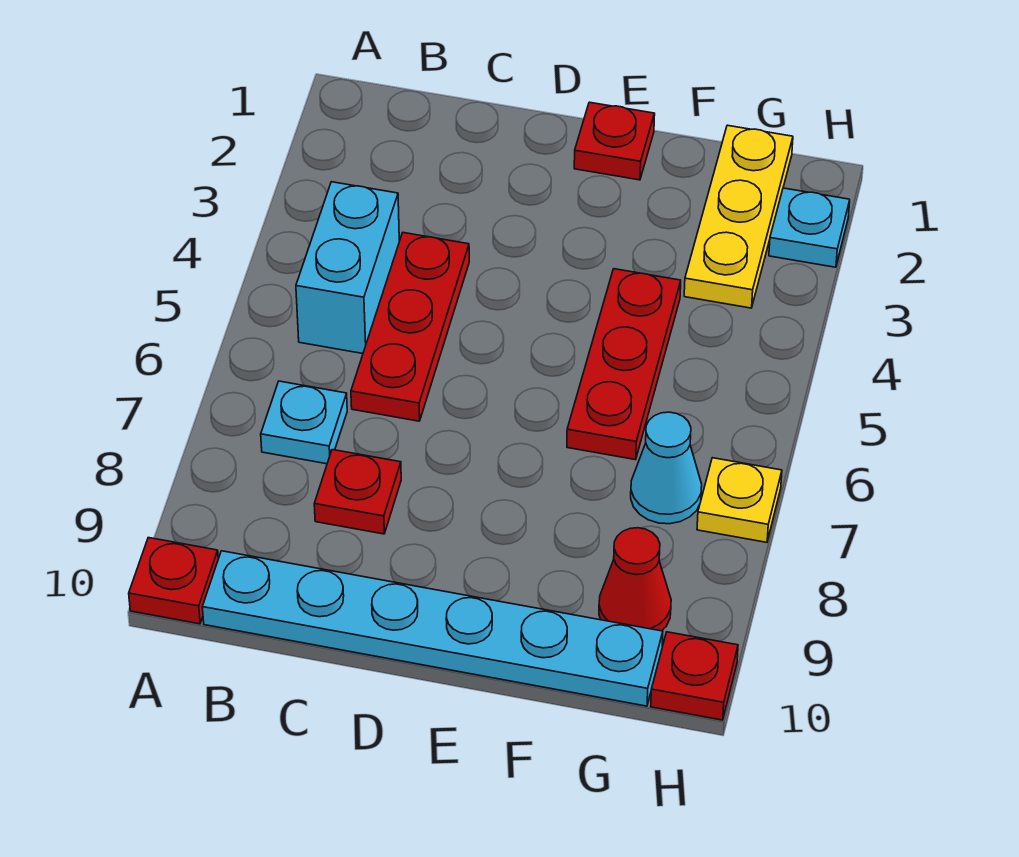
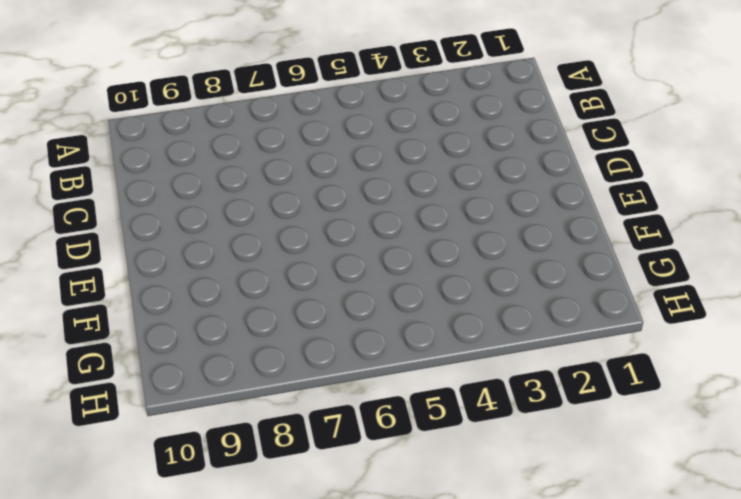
none -> red 1x1 plate [129,538,218,624]
none -> cyan 1x2 brick [296,182,399,354]
none -> cyan 1x1 plate [261,381,347,464]

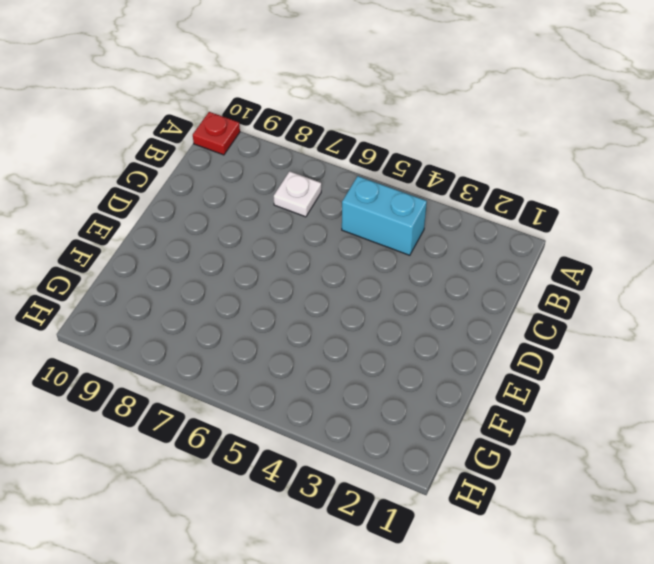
white 1x1 plate [274,171,321,217] -> cyan 1x1 plate [261,381,347,464]
none -> cyan 1x6 plate [202,551,663,706]
none -> red 1x3 plate [351,233,469,421]
none -> red 1x1 plate [314,450,401,534]

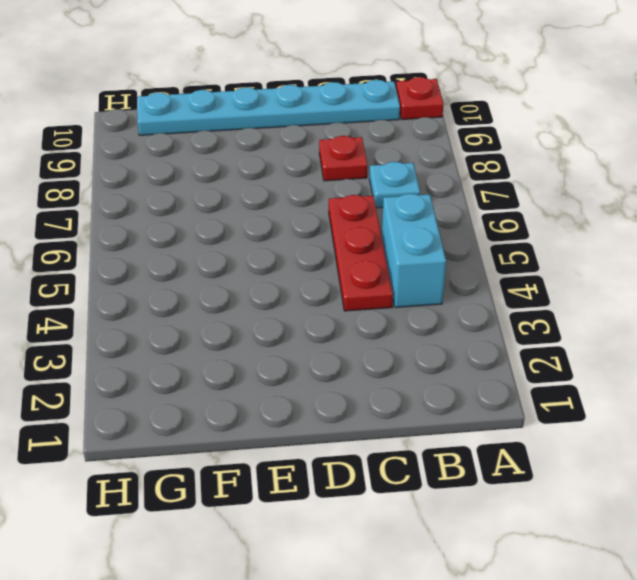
none -> red 1x1 plate [574,102,655,180]
none -> red 1x3 plate [567,269,681,460]
none -> yellow 1x3 plate [684,125,793,308]

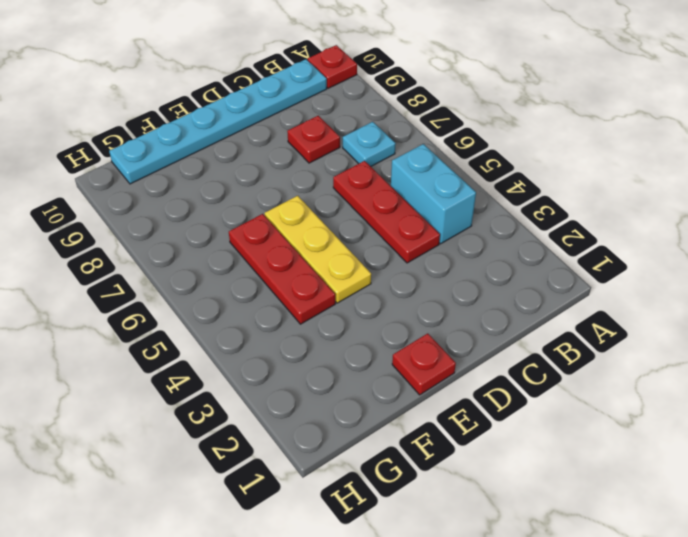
yellow 1x3 plate [265,196,371,303] -> yellow 1x3 plate moved to [684,125,793,308]
none -> cyan 1x1 cone [631,412,702,524]
none -> red 1x1 cone [599,528,671,631]
none -> cyan 1x1 plate [769,188,850,267]

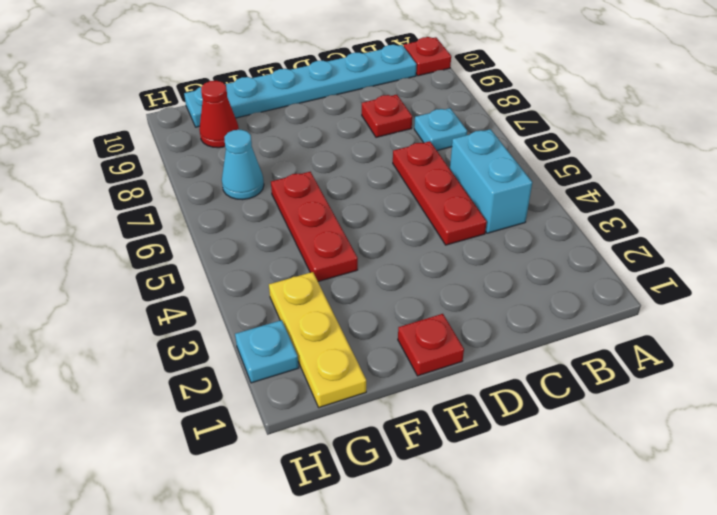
none -> yellow 1x1 plate [697,458,782,542]
none -> red 1x1 plate [651,632,738,720]

